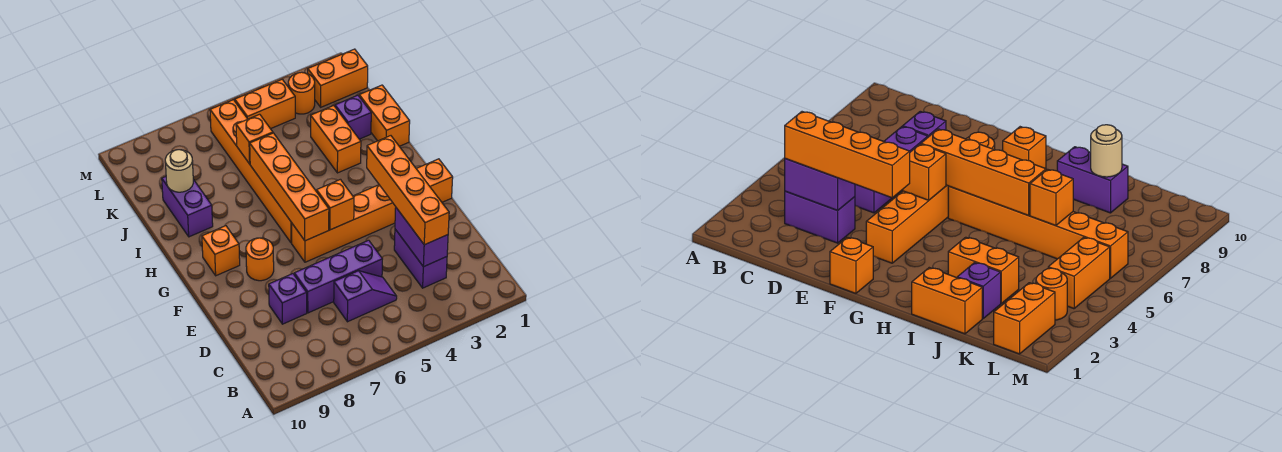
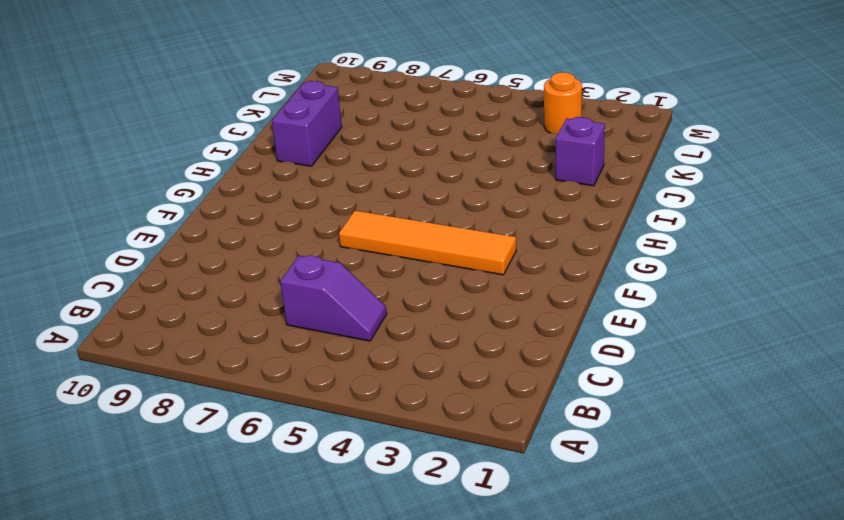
orange 1x4 tile [339,211,516,275] -> orange 1x4 brick [292,185,396,262]
none -> purple 1x2 brick [394,229,447,288]
none -> purple 1x3 brick [294,240,382,313]
none -> purple 1x1 brick [269,274,307,324]

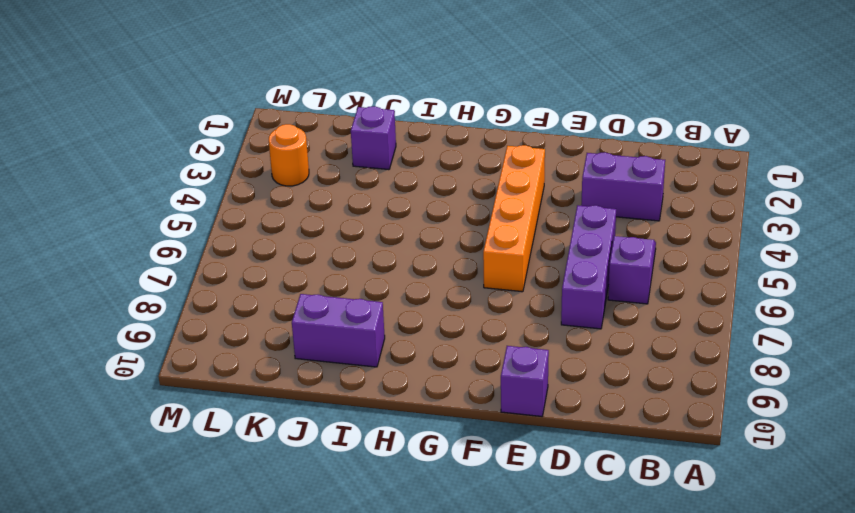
purple 1x1 brick [501,346,549,416] -> purple 1x1 brick moved to [269,274,307,324]
none -> orange 1x1 brick [416,159,453,202]
none -> orange 1x1 round brick [246,238,274,281]
none -> orange 1x6 brick [210,100,292,243]

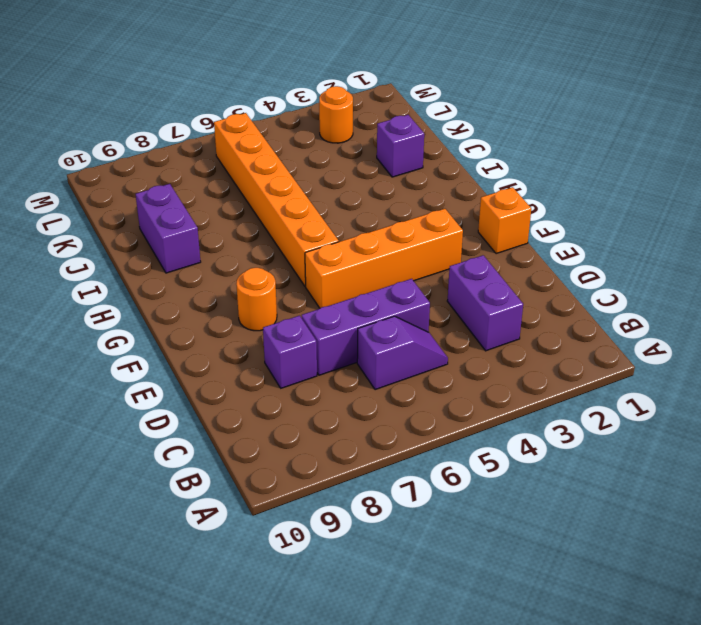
none -> orange 1x1 brick [202,226,240,276]
none -> orange 1x2 brick [359,85,410,146]
none -> orange 1x2 brick [311,106,361,173]

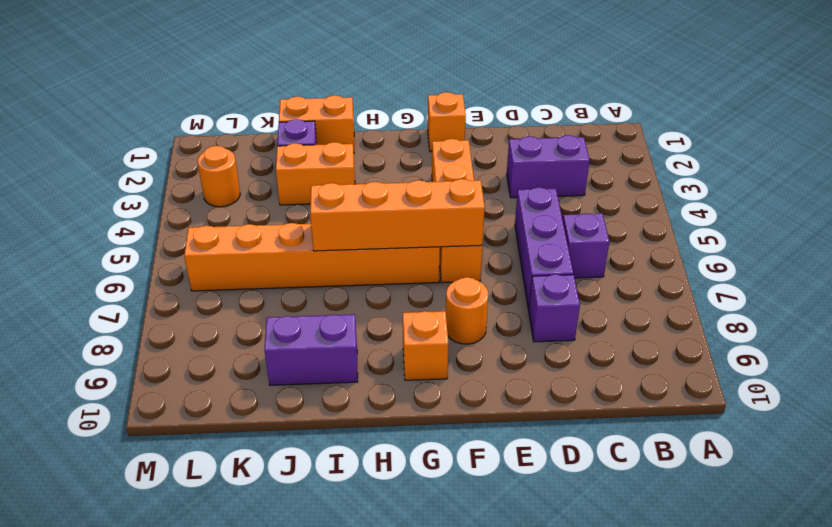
none -> orange 1x2 brick [308,49,368,107]
none -> orange 1x2 brick [235,79,295,129]
none -> purple 1x2 brick [395,208,448,267]

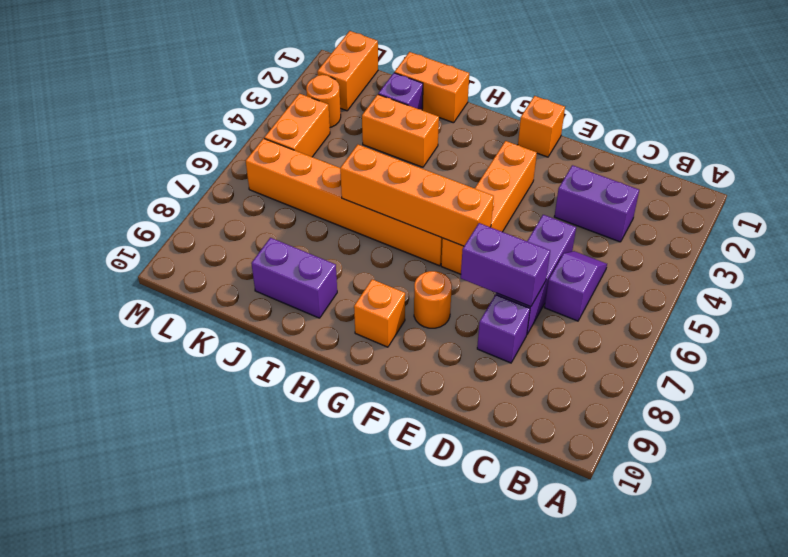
purple 1x2 brick [461,223,550,307] -> purple 1x2 brick moved to [395,208,448,267]
none -> orange 1x1 brick [317,179,354,230]
none -> orange 1x1 brick [236,114,273,164]
none -> tan 1x1 round brick [165,150,193,192]

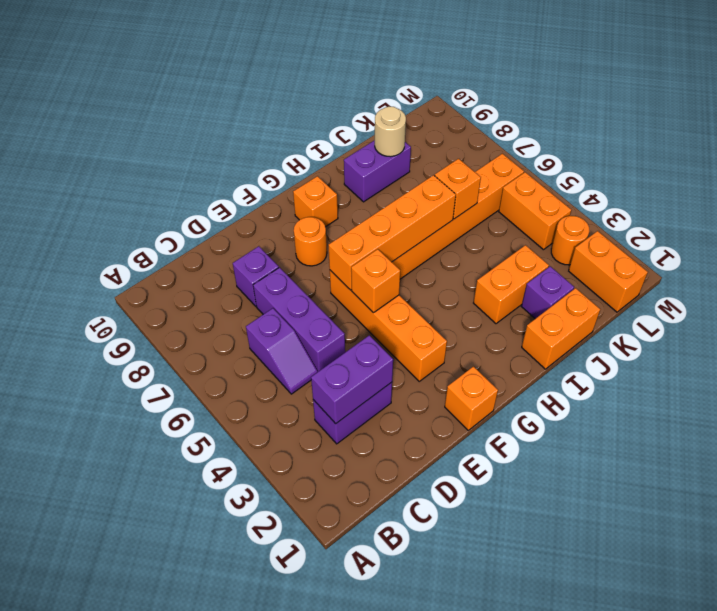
none -> orange 1x4 brick [367,136,449,245]

